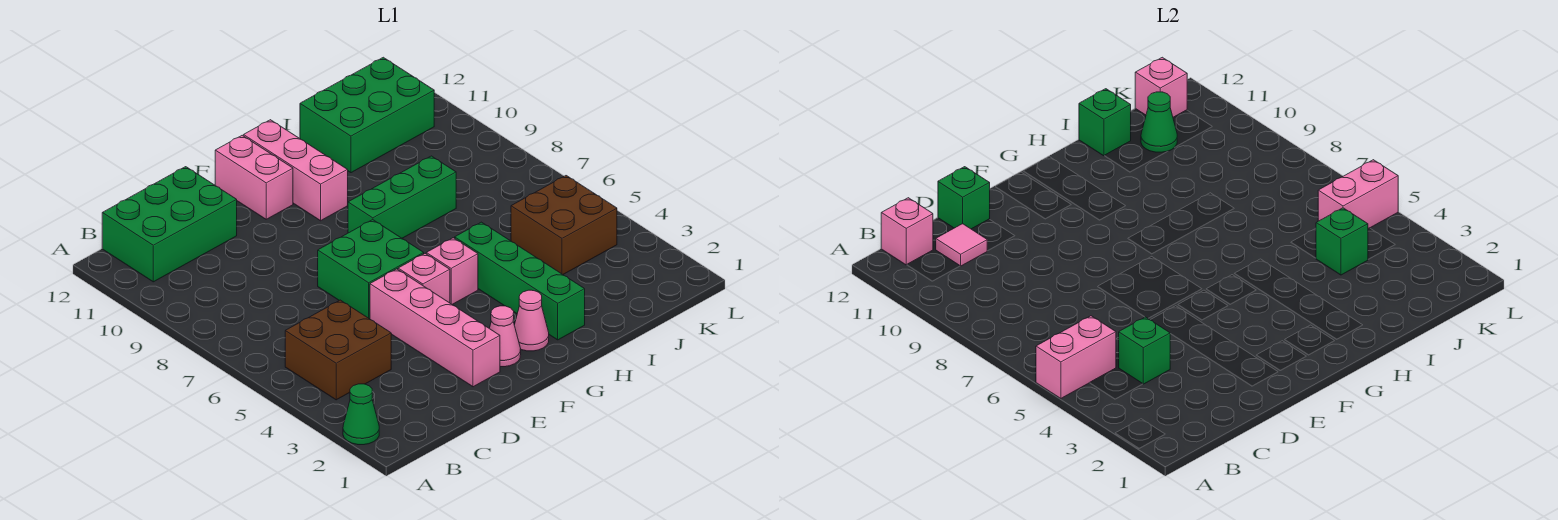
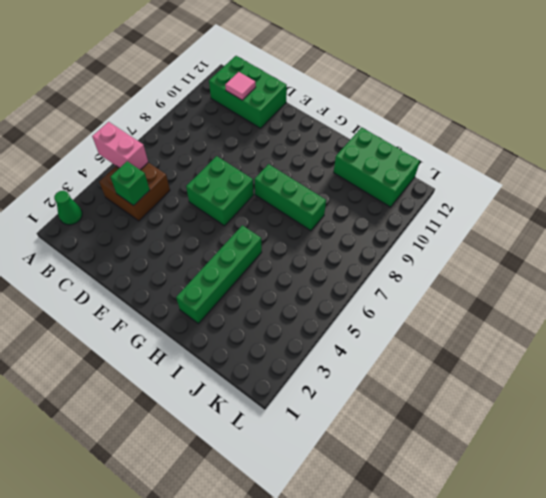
none -> pink 1x4 brick [370,269,500,387]
none -> pink 1x1 cone [489,306,521,367]
none -> pink 1x1 brick [398,254,450,303]

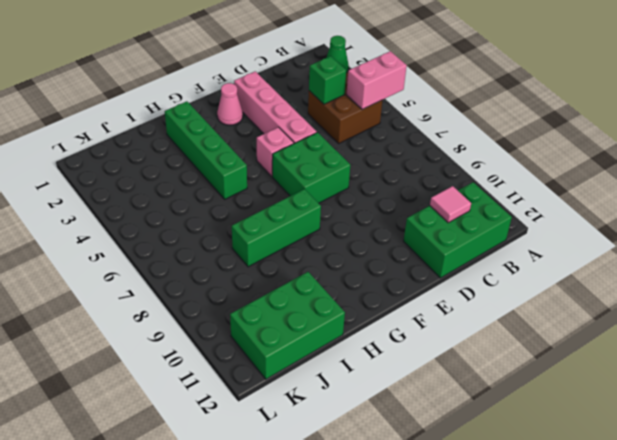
none -> pink 1x2 brick [215,135,293,219]
none -> pink 1x1 cone [514,290,549,351]
none -> pink 1x1 brick [426,238,478,305]

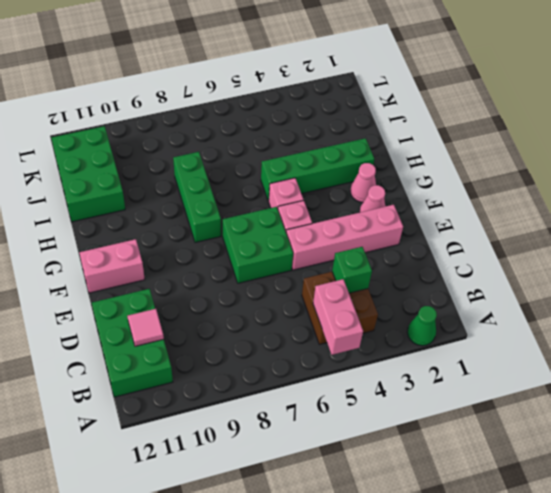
none -> pink 1x3 brick [244,120,348,221]
none -> brown 2x2 brick [511,176,617,274]
none -> pink 1x1 brick [881,198,933,265]

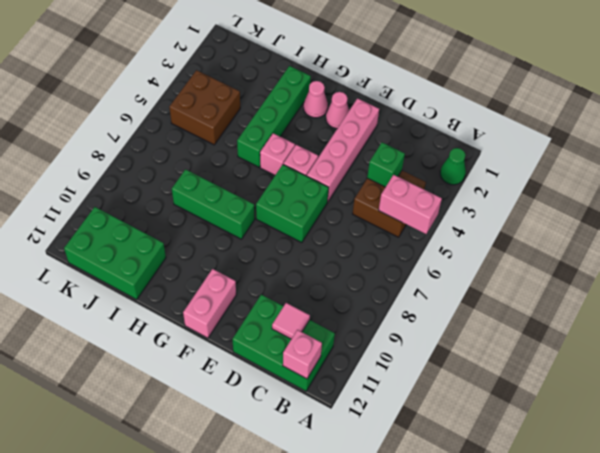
none -> pink 1x3 brick [244,120,348,221]
none -> green 1x1 brick [938,167,990,229]
none -> green 1x1 brick [1079,89,1131,156]

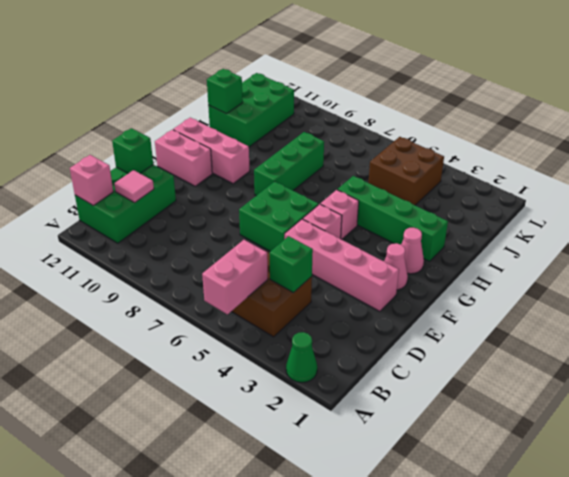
none -> green 1x1 brick [1316,208,1368,275]
none -> green 1x1 cone [1141,92,1177,152]
none -> pink 1x2 brick [1318,160,1398,228]

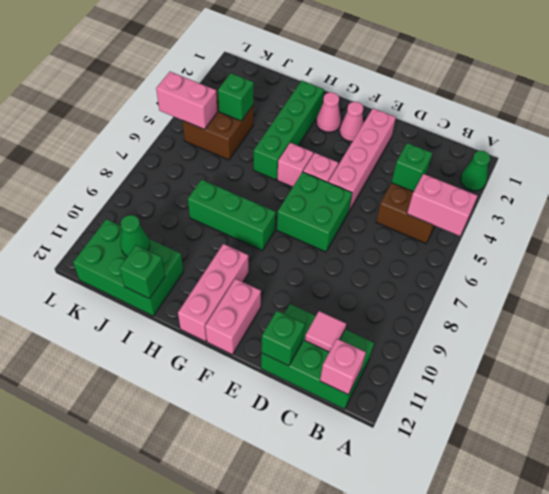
none -> pink 1x1 brick [1135,57,1187,117]

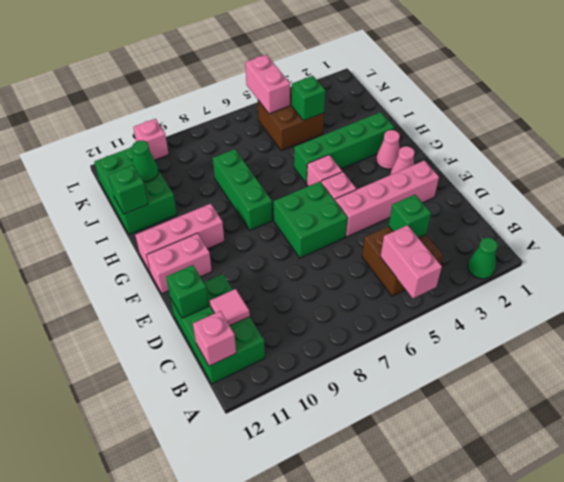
pink 1x1 brick [133,119,169,160] -> pink 1x1 brick moved to [1135,57,1187,117]

